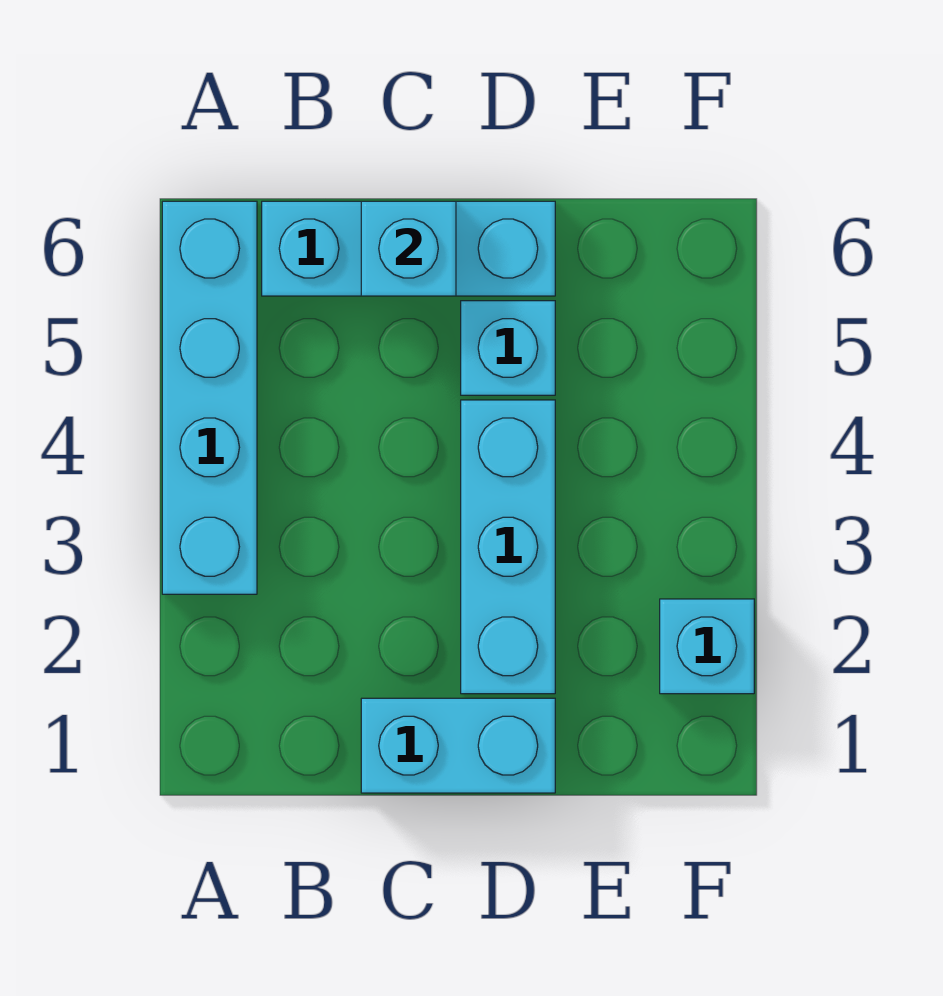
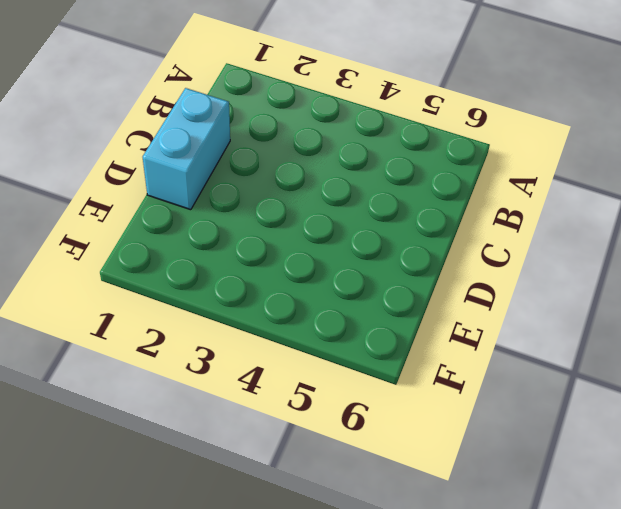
none -> cyan 1x4 brick [162,201,257,594]
none -> cyan 1x3 brick [262,201,555,296]

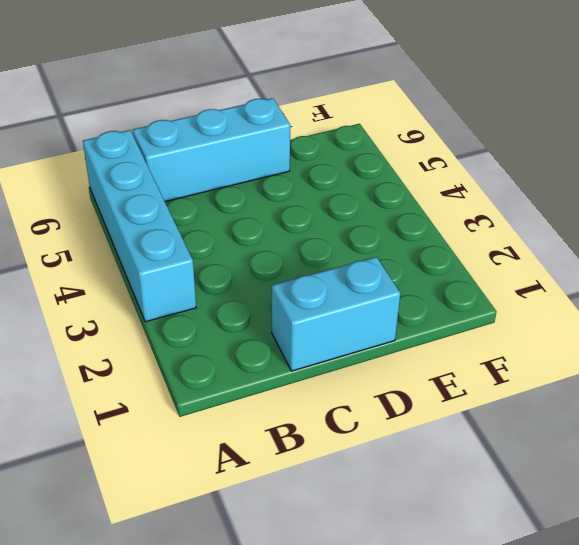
none -> cyan 1x3 brick [461,400,555,694]
none -> cyan 1x1 brick [461,301,555,395]

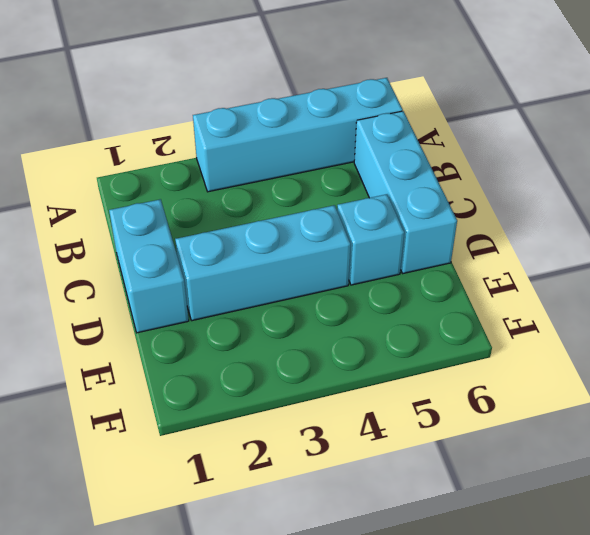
none -> cyan 1x1 brick [660,599,754,694]
none -> cyan 1x1 brick [361,201,456,296]

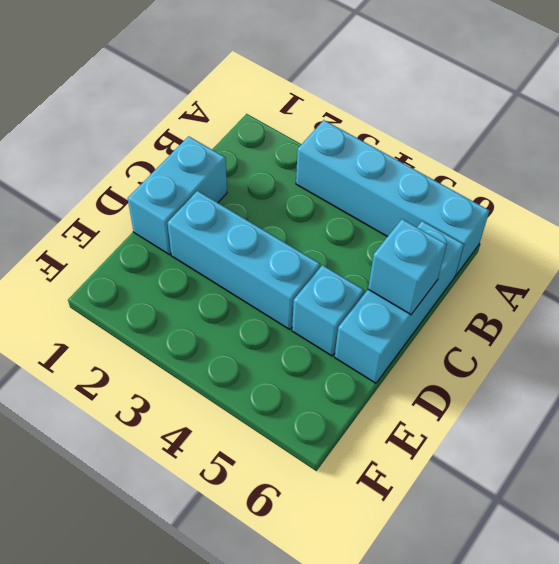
none -> cyan 1x1 brick [660,599,754,694]

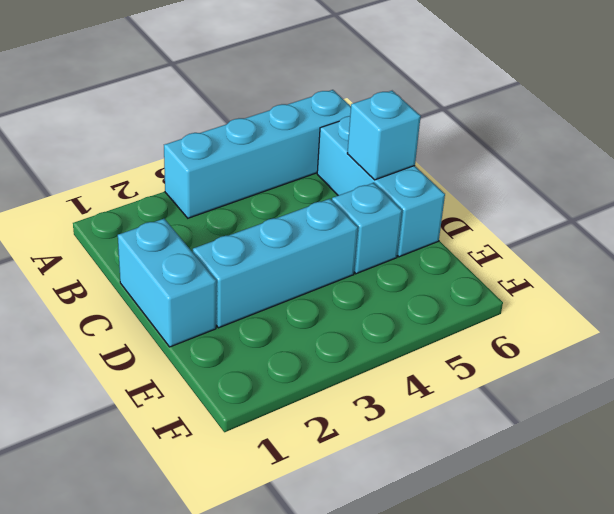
none -> cyan 1x1 brick [660,599,754,694]

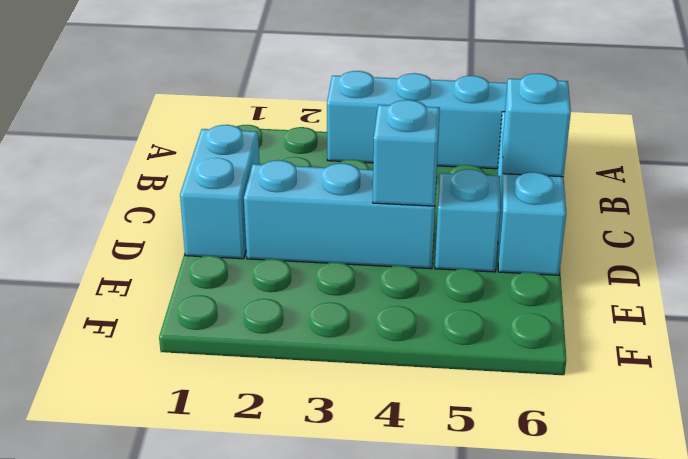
cyan 1x1 brick [373,100,440,206] -> cyan 1x1 brick moved to [660,599,754,694]

